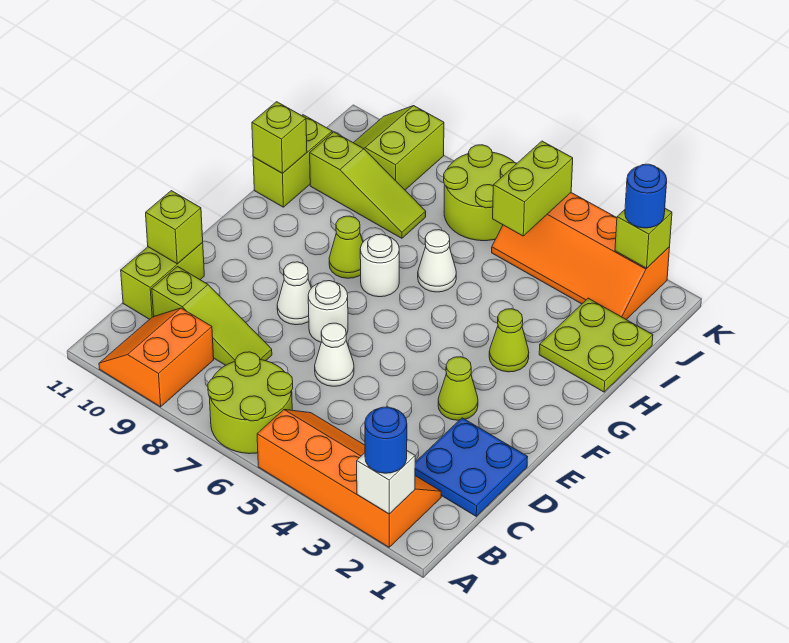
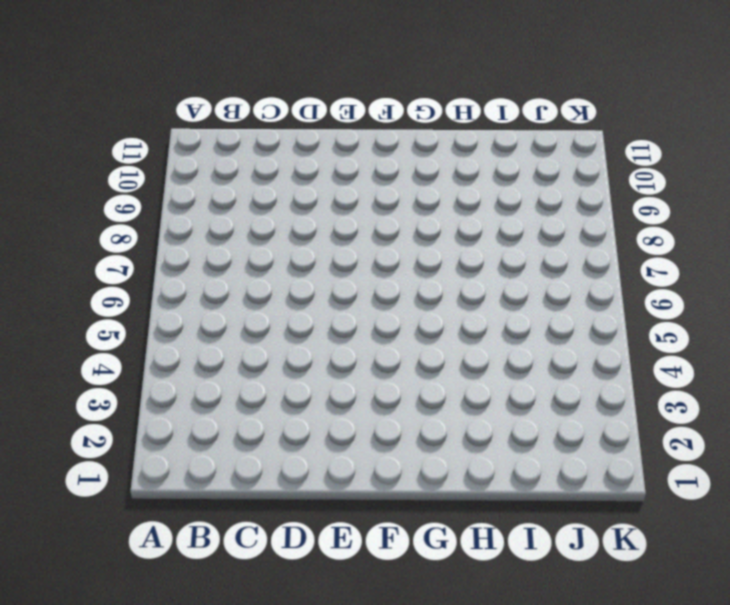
none -> orange 2x4 slope [257,410,441,547]
none -> lime 2x2 round brick [208,352,293,454]
none -> orange 2x2 slope [99,308,214,407]

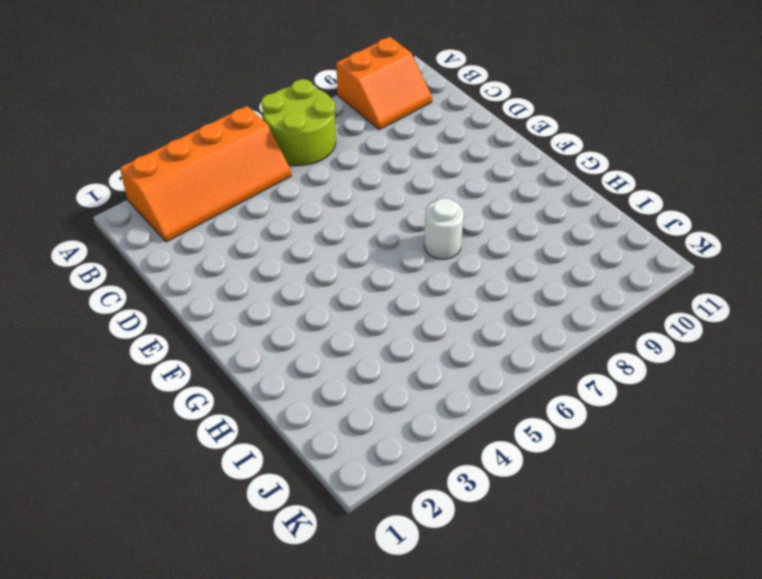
orange 2x2 slope [336,37,432,130] -> orange 2x2 slope turned to [99,308,214,407]
none -> blue 2x2 plate [415,418,528,516]
none -> lime 1x3 slope [152,267,272,365]
none -> lime 1x2 brick [121,243,204,319]

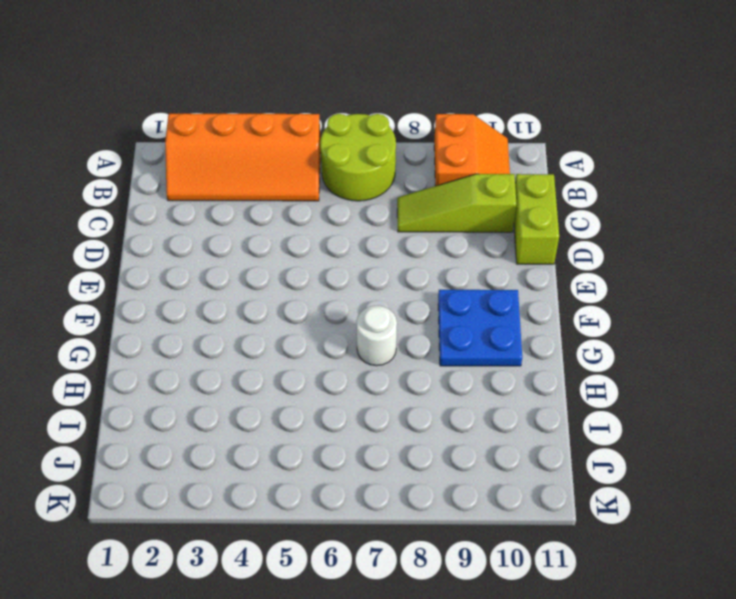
blue 2x2 plate [438,290,522,366] -> blue 2x2 plate moved to [415,418,528,516]
none -> white 1x1 cone [315,323,354,386]
none -> lime 1x1 cone [438,357,478,420]
none -> white 1x1 round brick [308,281,348,342]

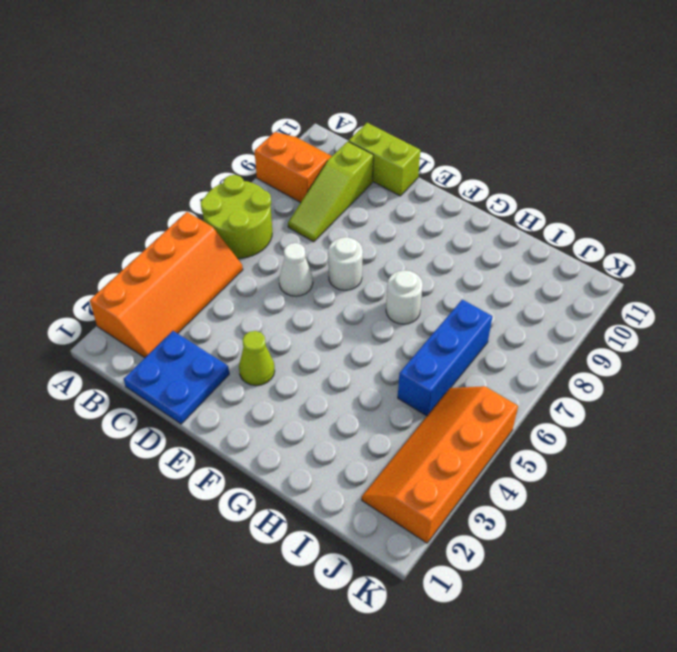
blue 1x3 brick [398,299,492,416] -> none
none -> white 1x1 cone [277,262,311,325]
none -> lime 1x1 cone [489,309,529,372]
none -> lime 1x1 cone [329,216,363,278]

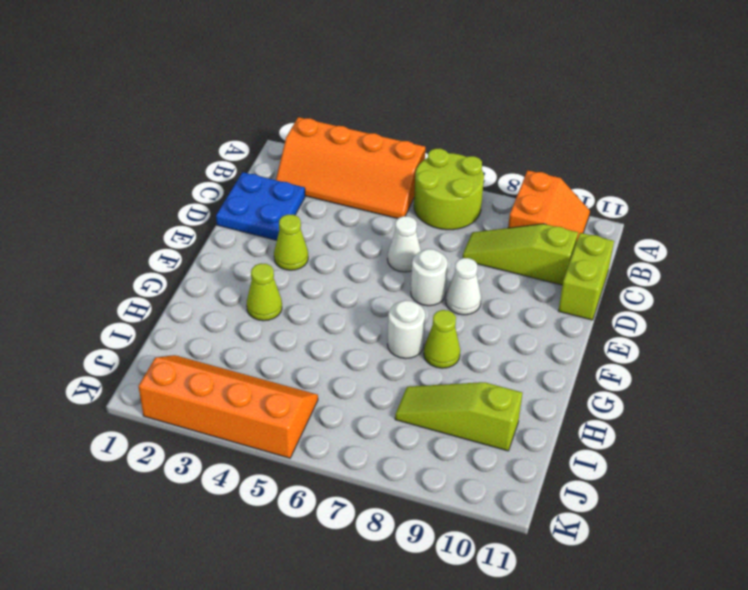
none -> lime 2x2 plate [539,298,653,392]
none -> white 1x1 cone [418,230,456,292]
none -> lime 1x2 brick [253,115,332,207]

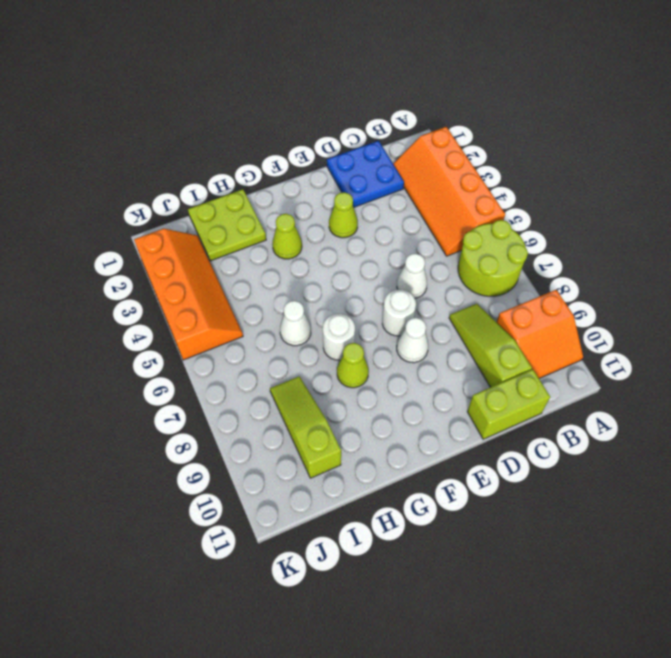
none -> lime 1x2 brick [253,115,332,207]
none -> lime 2x2 round brick [444,145,517,241]
none -> lime 2x2 slope [354,106,444,190]

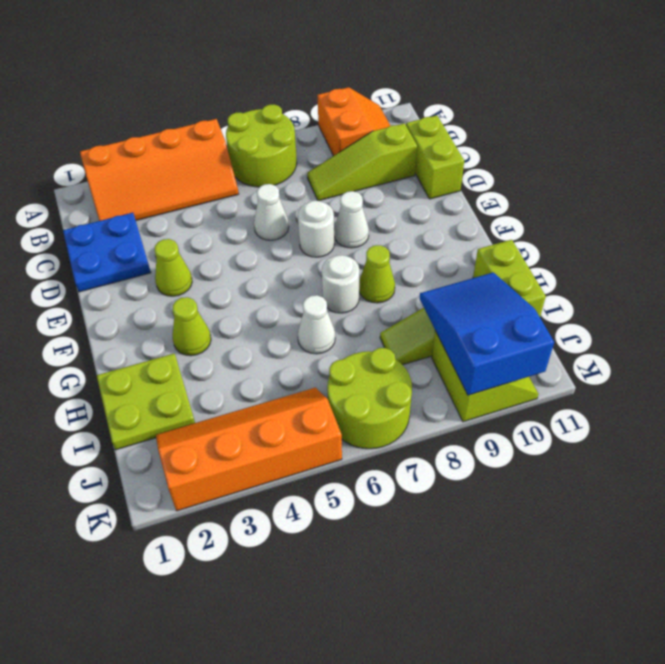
blue 2x3 slope [420,272,554,395] -> none
none -> white 1x1 brick [357,451,415,514]
none -> lime 1x1 brick [146,191,203,264]
none -> lime 1x1 brick [252,102,307,173]

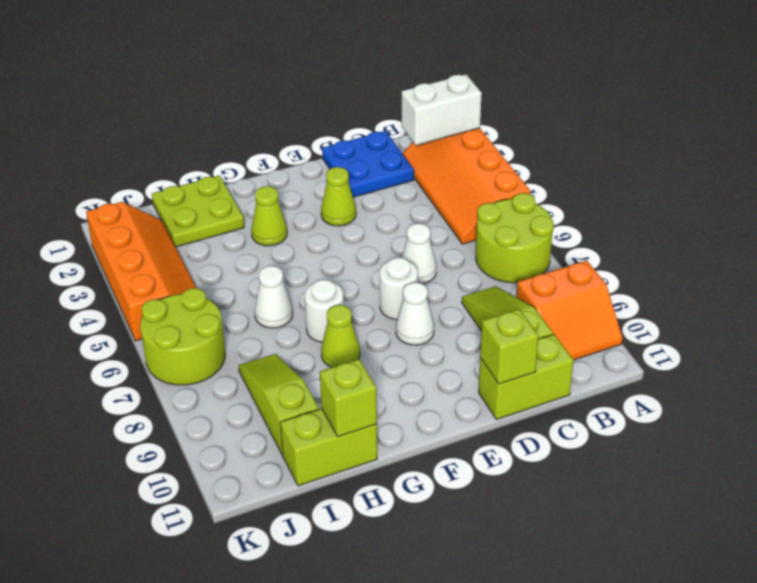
white 1x2 brick [402,74,482,145] -> white 1x1 brick [357,451,415,514]
none -> lime 2x2 slope [354,106,444,190]
none -> lime 1x2 brick [493,141,573,236]
none -> lime 1x1 brick [615,209,672,268]

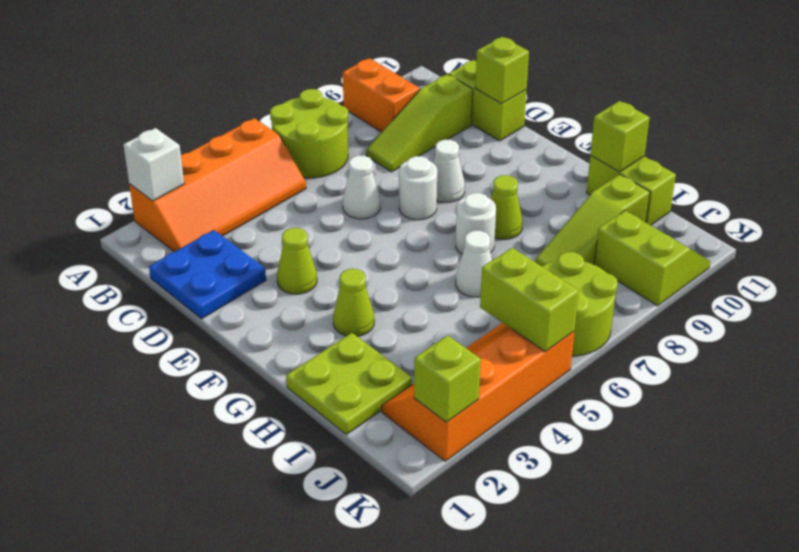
none -> blue 1x1 round brick [365,407,407,473]
none -> blue 1x1 round brick [625,164,667,228]

